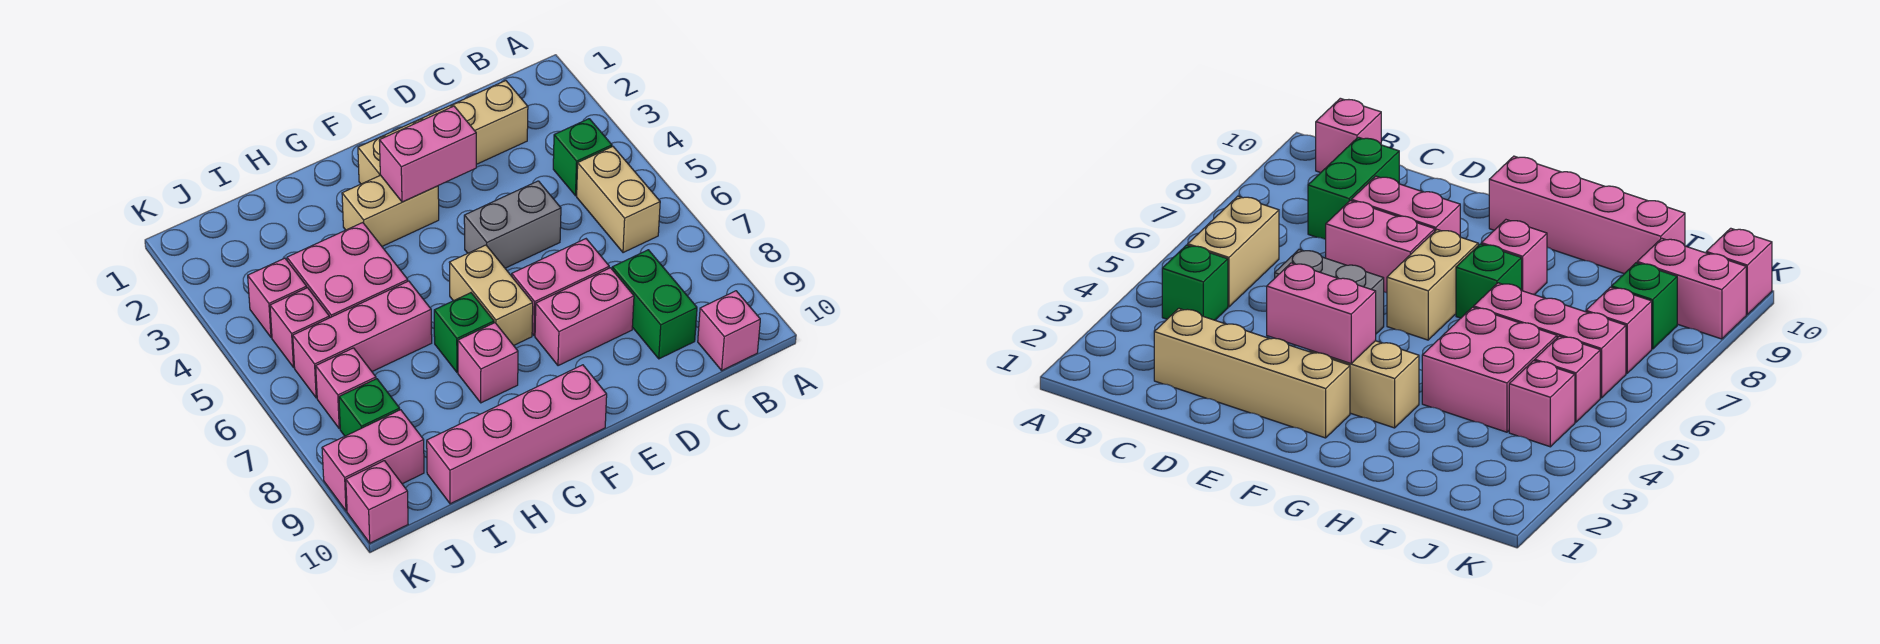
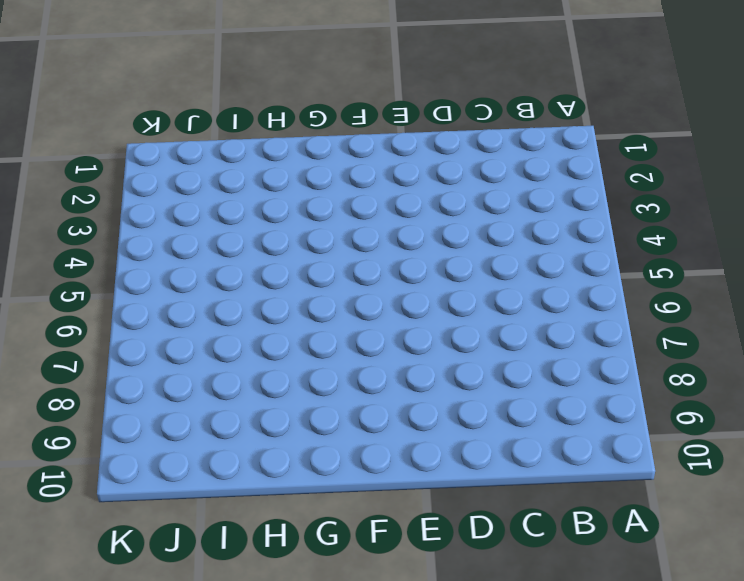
none -> green 1x1 brick [553,119,612,196]
none -> tan 1x2 brick [577,147,660,253]
none -> pink 1x1 brick [698,291,760,370]

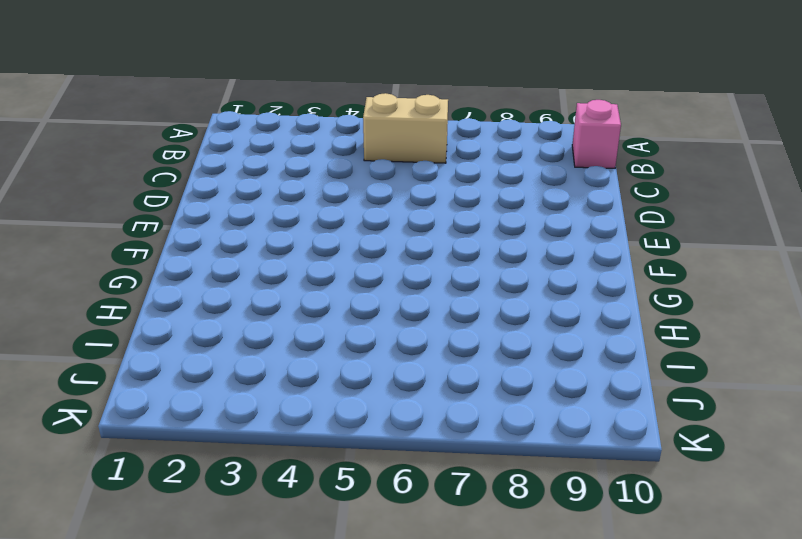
none -> green 1x1 brick [553,119,612,196]
none -> tan 1x4 brick [358,81,528,184]
none -> green 1x2 brick [612,250,697,359]

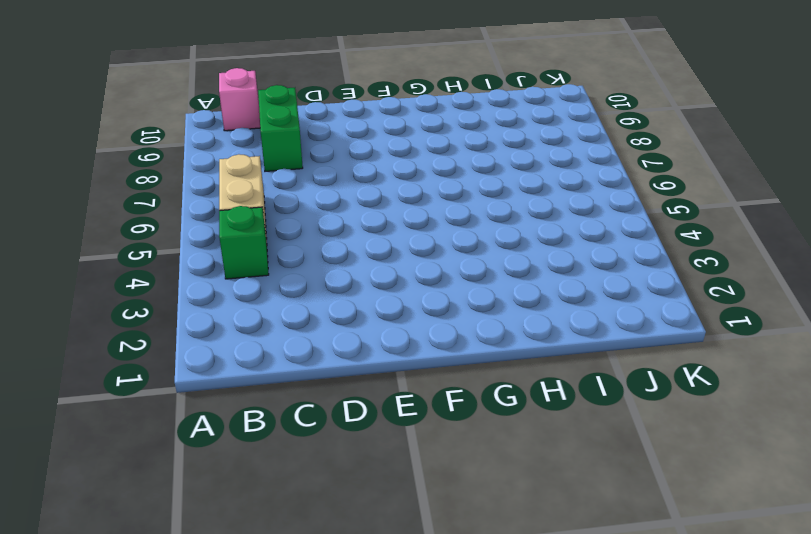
none -> tan 1x4 brick [358,81,528,184]
none -> grey 1x2 brick [464,181,561,268]
none -> pink 1x2 brick [512,239,609,336]

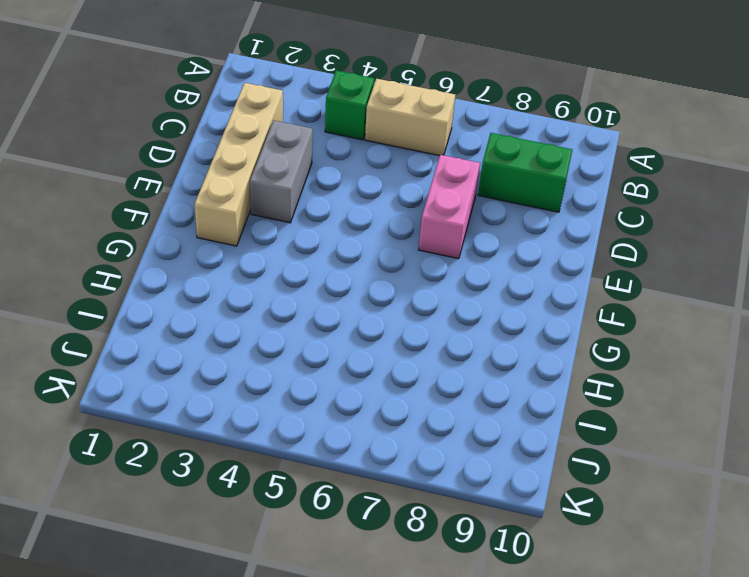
grey 1x2 brick [250,120,313,223] -> grey 1x2 brick moved to [464,181,561,268]
none -> pink 1x1 brick [698,291,760,370]
none -> pink 1x2 brick [535,268,634,366]
none -> tan 1x2 brick [342,175,439,246]

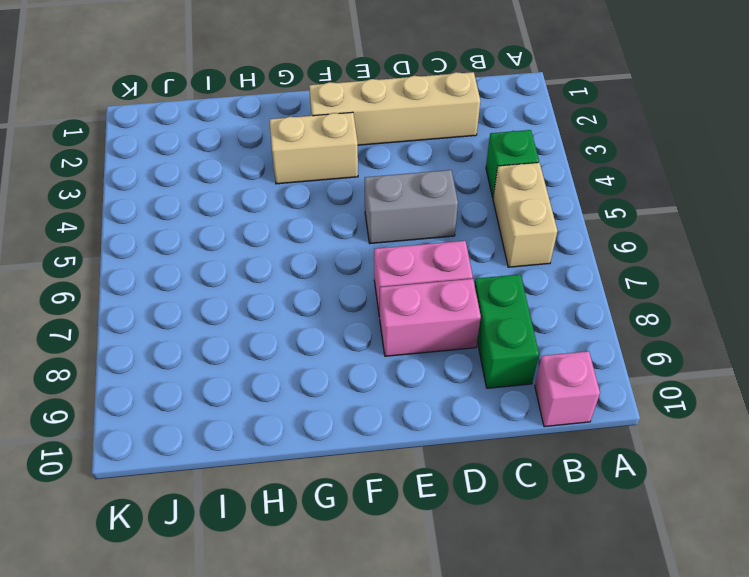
none -> tan 1x2 brick [449,245,533,345]
none -> pink 1x4 brick [427,365,607,504]
none -> green 1x1 brick [434,293,494,372]

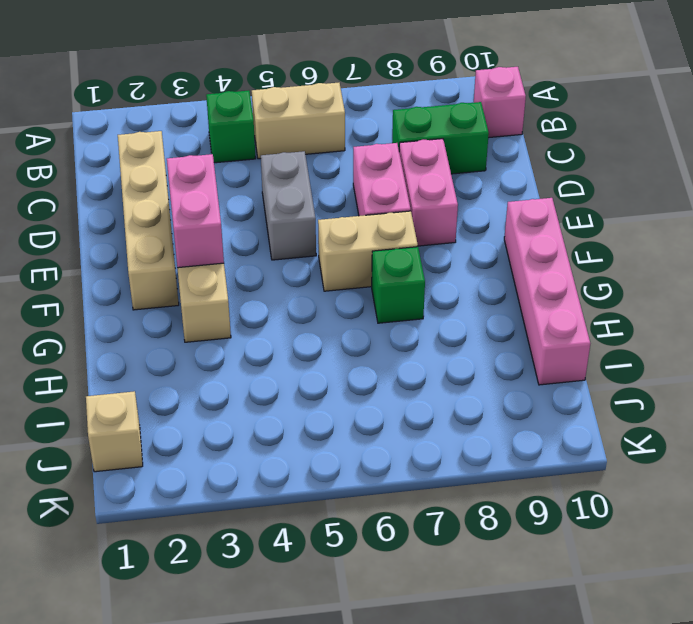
tan 1x1 brick [86,391,143,472] -> none
none -> pink 1x1 brick [458,323,518,403]
none -> pink 2x2 brick [287,223,408,318]
none -> pink 1x3 brick [293,281,432,398]

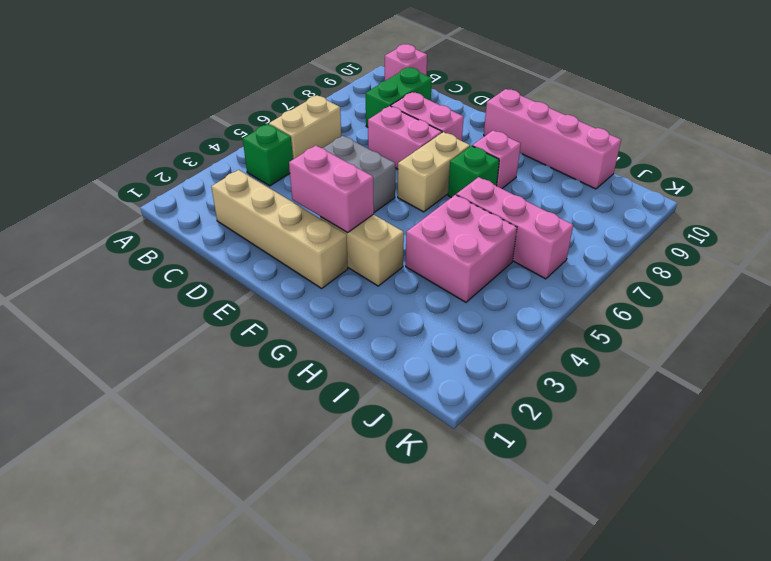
none -> pink 1x1 brick [248,258,307,338]
none -> pink 1x1 brick [270,288,329,367]
none -> pink 1x1 brick [316,348,376,429]

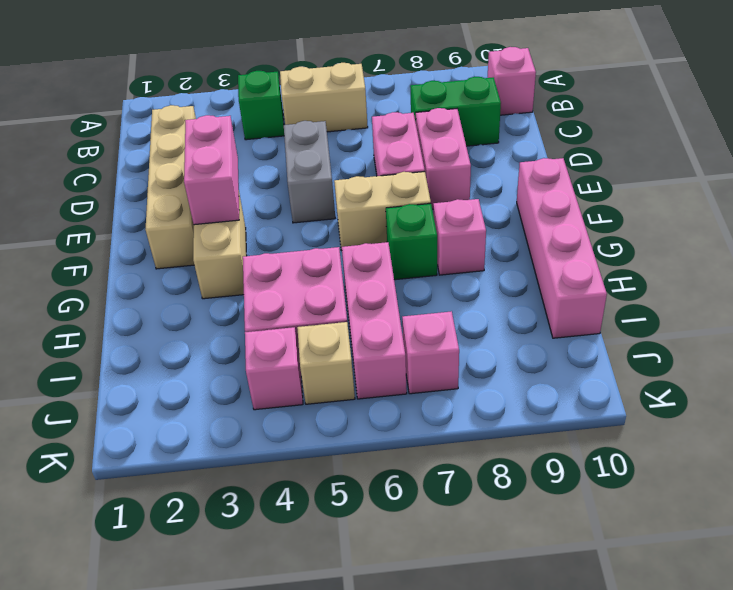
tan 1x1 brick [297,322,355,404] -> pink 1x1 brick [270,288,329,367]
none -> green 1x1 brick [339,379,400,436]
none -> pink 1x2 brick [322,410,424,511]
none -> pink 1x1 brick [346,461,408,543]

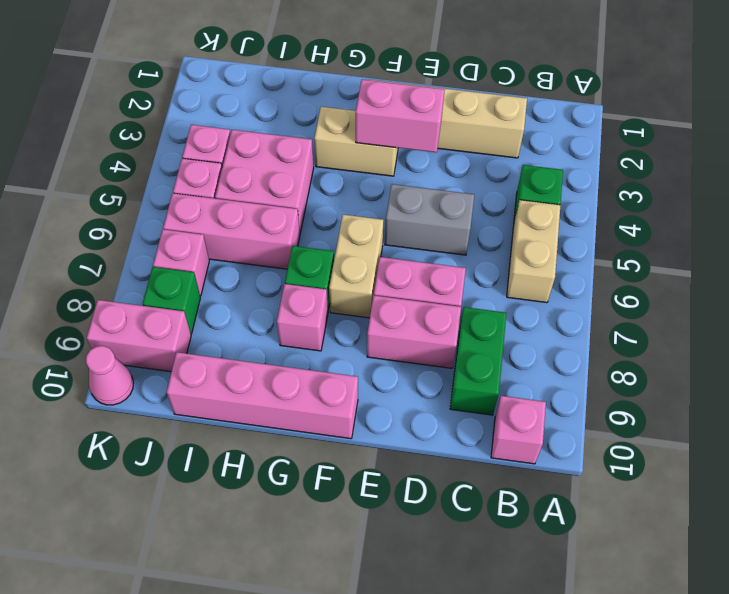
pink 1x1 cone [86,346,134,405] -> pink 1x1 brick [346,461,408,543]

